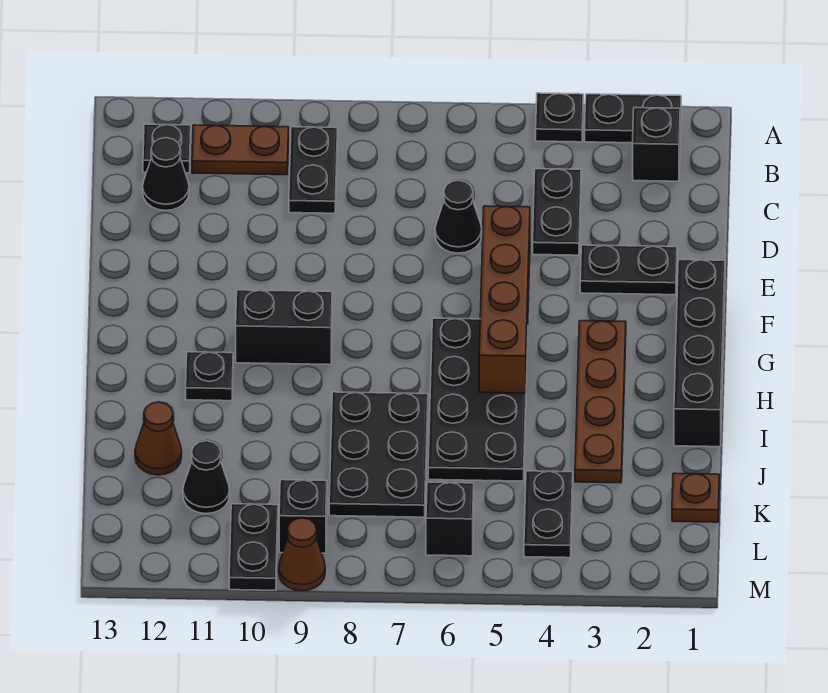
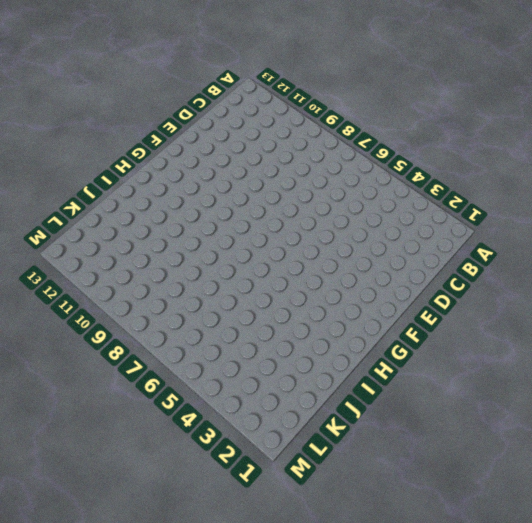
none -> black 1x2 plate [585,94,681,143]
none -> black 1x1 plate [536,93,583,142]
none -> black 1x1 brick [633,108,680,181]

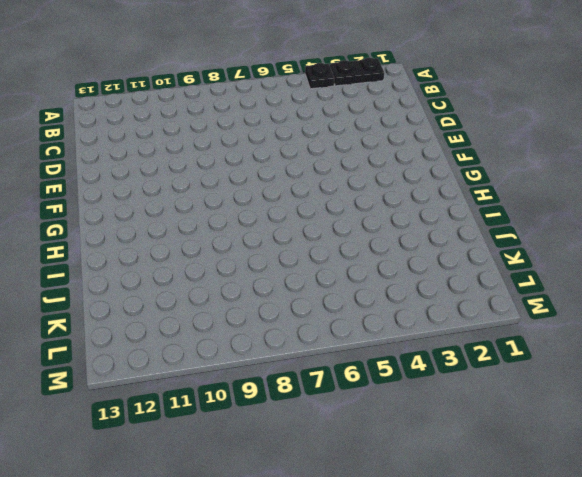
none -> black 1x1 brick [633,108,680,181]
none -> black 1x2 plate [289,127,338,213]
none -> brown 1x2 plate [192,125,289,175]

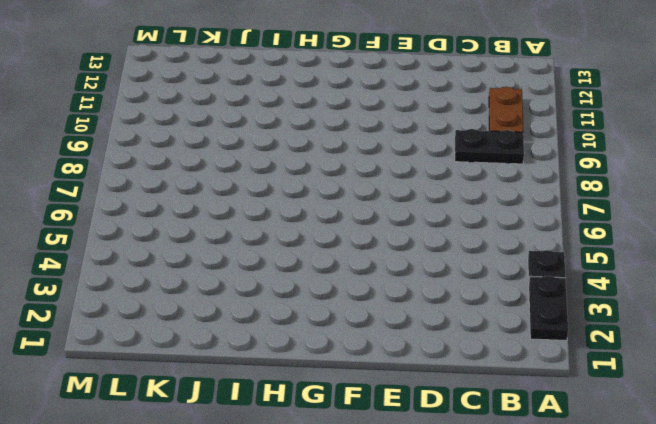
none -> black 1x1 brick [633,108,680,181]
none -> black 1x1 plate [143,124,191,173]
none -> black 1x2 plate [533,169,581,255]

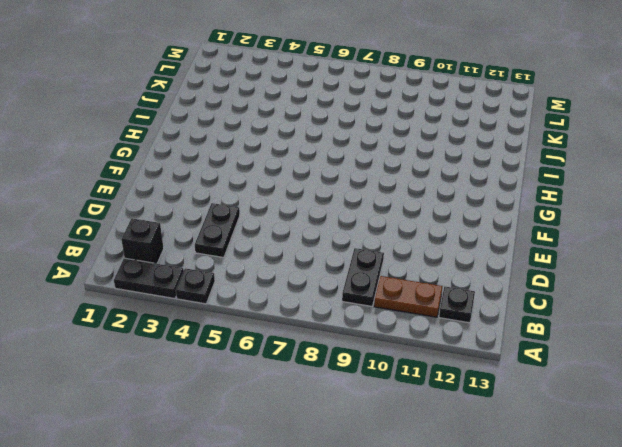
none -> black 1x1 cone [143,138,189,211]
none -> black 1x1 cone [435,180,482,253]
none -> black 1x2 plate [580,245,677,295]

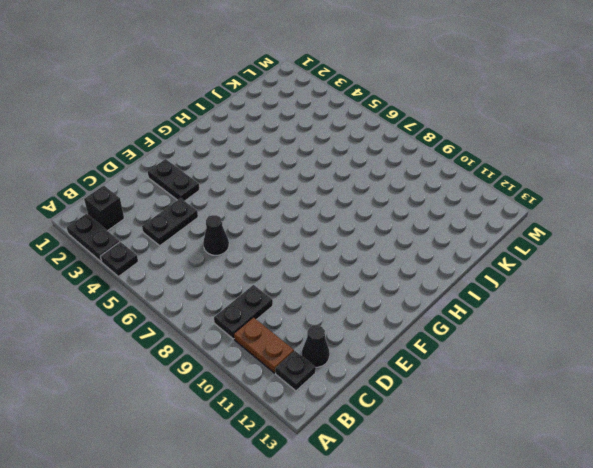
none -> black 1x4 brick [674,260,725,447]
none -> brown 1x4 plate [575,321,626,483]
none -> black 2x4 plate [428,318,528,481]

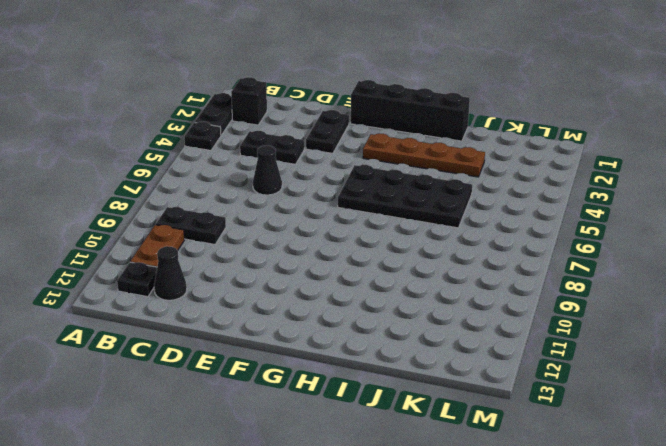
none -> black 1x2 brick [236,290,332,365]
none -> black 1x1 plate [186,352,233,401]
none -> black 2x3 plate [329,392,428,517]

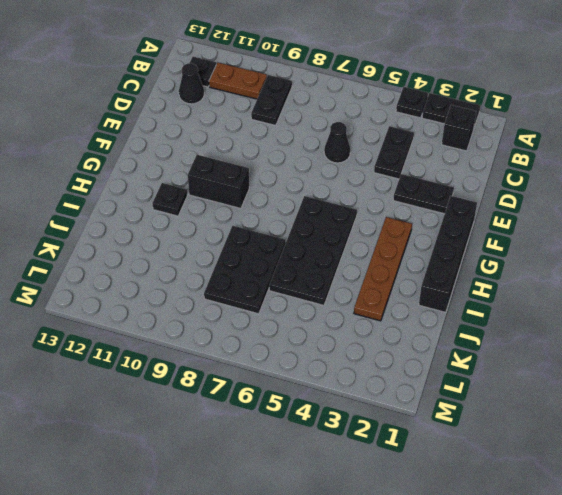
none -> brown 1x1 cone [135,402,182,475]
none -> brown 1x1 plate [672,473,720,522]
none -> black 1x2 plate [524,471,573,558]

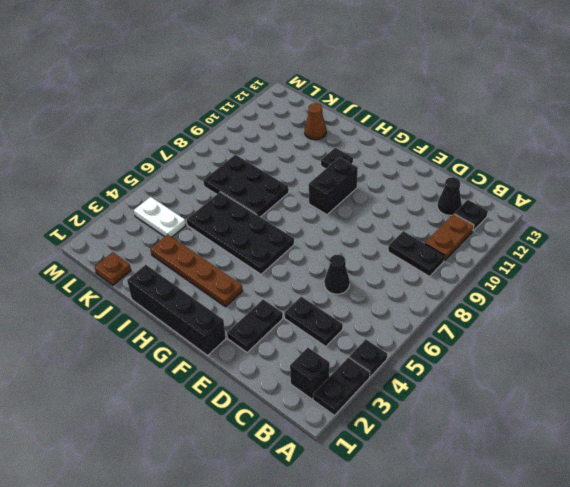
white 1x2 plate [134,197,186,237] -> black 1x2 plate [524,471,573,558]
none -> black 1x1 cone [183,441,230,514]
none -> black 1x1 brick [426,482,474,556]
none -> black 1x1 brick [279,480,327,553]

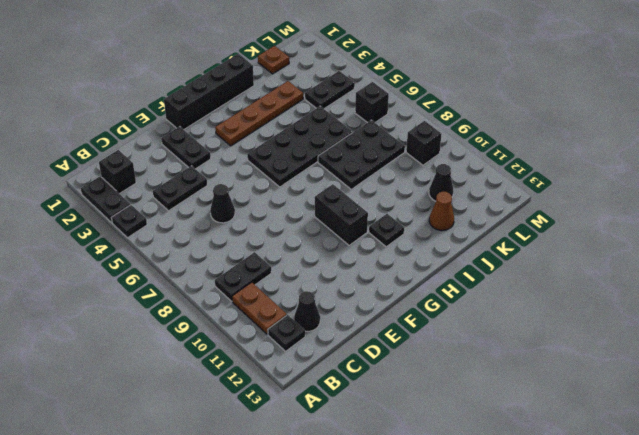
none -> black 1x2 plate [229,504,278,590]
none -> brown 1x1 cone [279,518,325,591]
none -> brown 1x4 brick [479,206,530,393]

